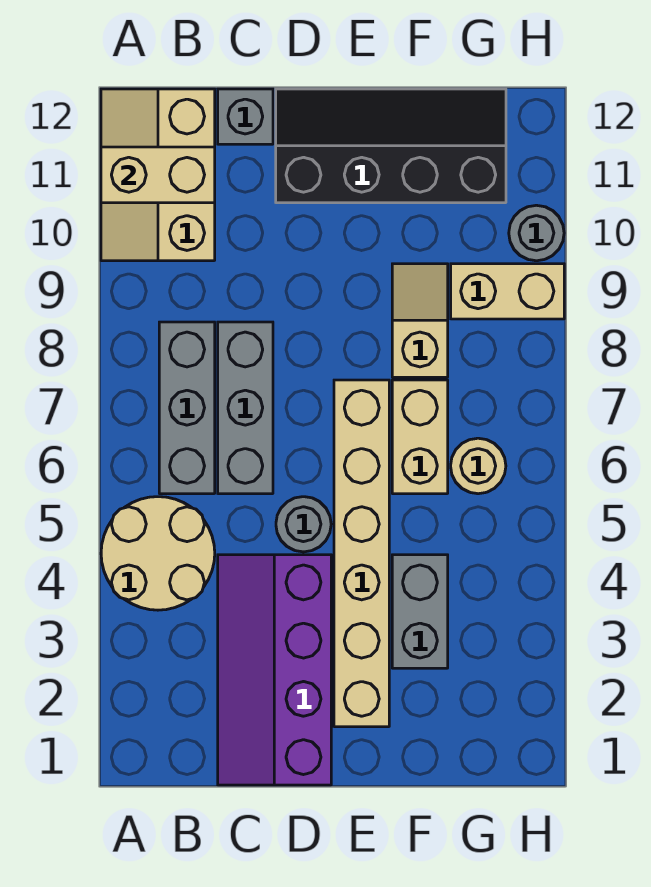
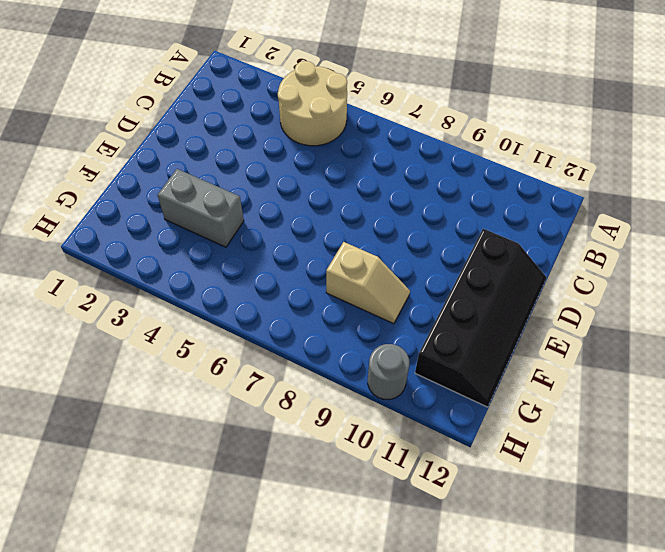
none -> tan 2x3 slope [101,89,215,261]
none -> grey 1x3 brick [159,322,215,494]
none -> purple 2x4 slope [218,555,331,785]

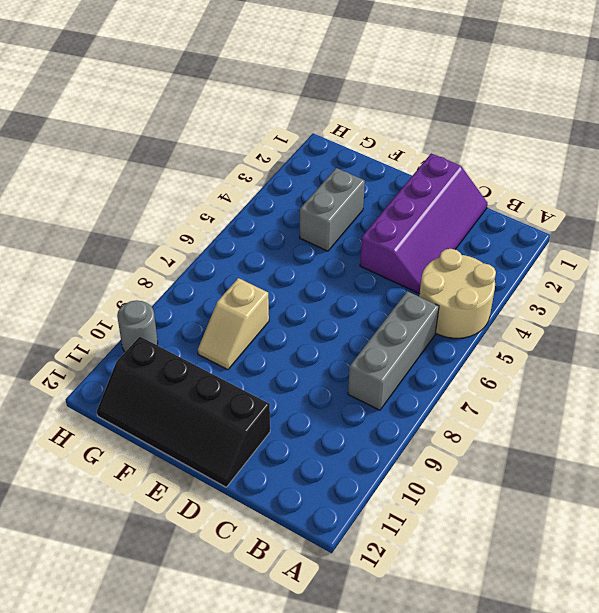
none -> tan 2x3 slope [101,89,215,261]
none -> grey 1x3 brick [218,322,273,494]
none -> grey 1x1 brick [218,89,273,144]

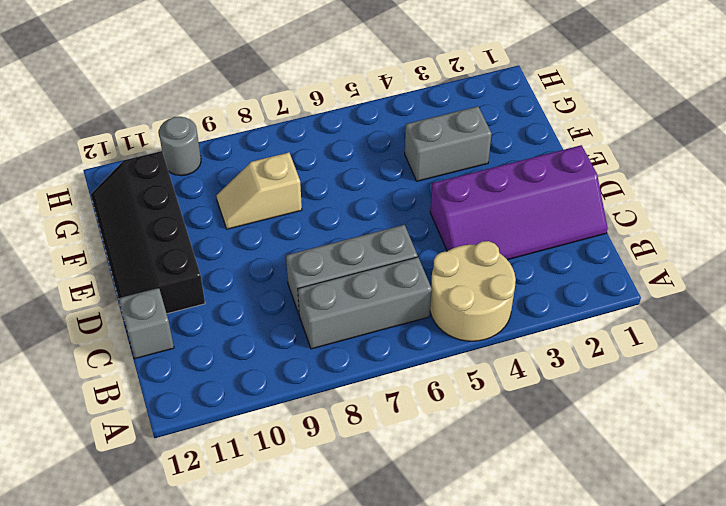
none -> tan 2x3 slope [101,89,215,261]
none -> grey 1x1 round brick [276,497,331,552]
none -> tan 1x6 brick [334,380,389,727]

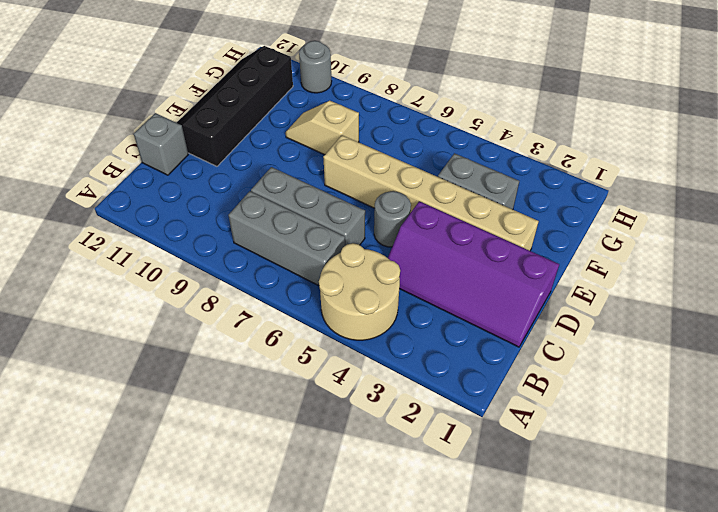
none -> tan 2x3 slope [101,89,215,261]
none -> tan 1x2 brick [392,380,448,494]
none -> tan 1x1 round brick [451,438,506,494]

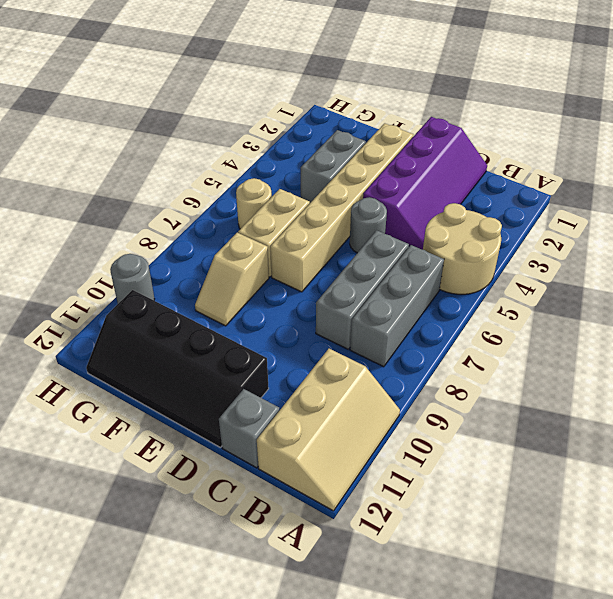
none -> tan 1x2 brick [451,264,564,319]
none -> tan 1x2 brick [101,147,215,203]

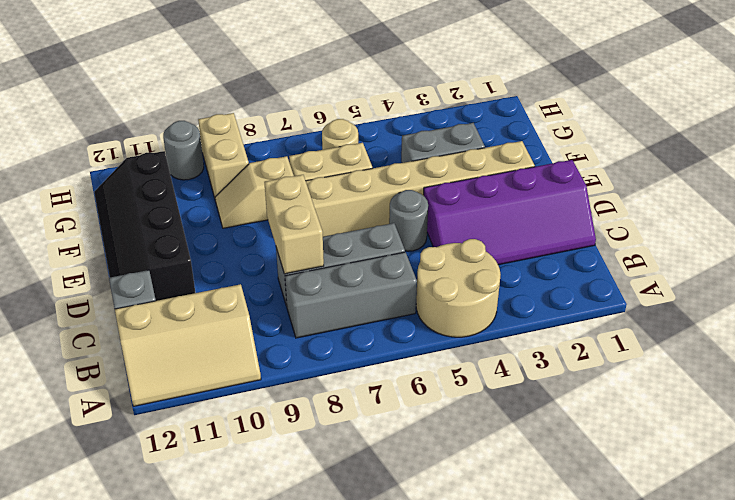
tan 1x2 brick [264,175,324,274] -> tan 1x2 brick moved to [101,147,215,203]

